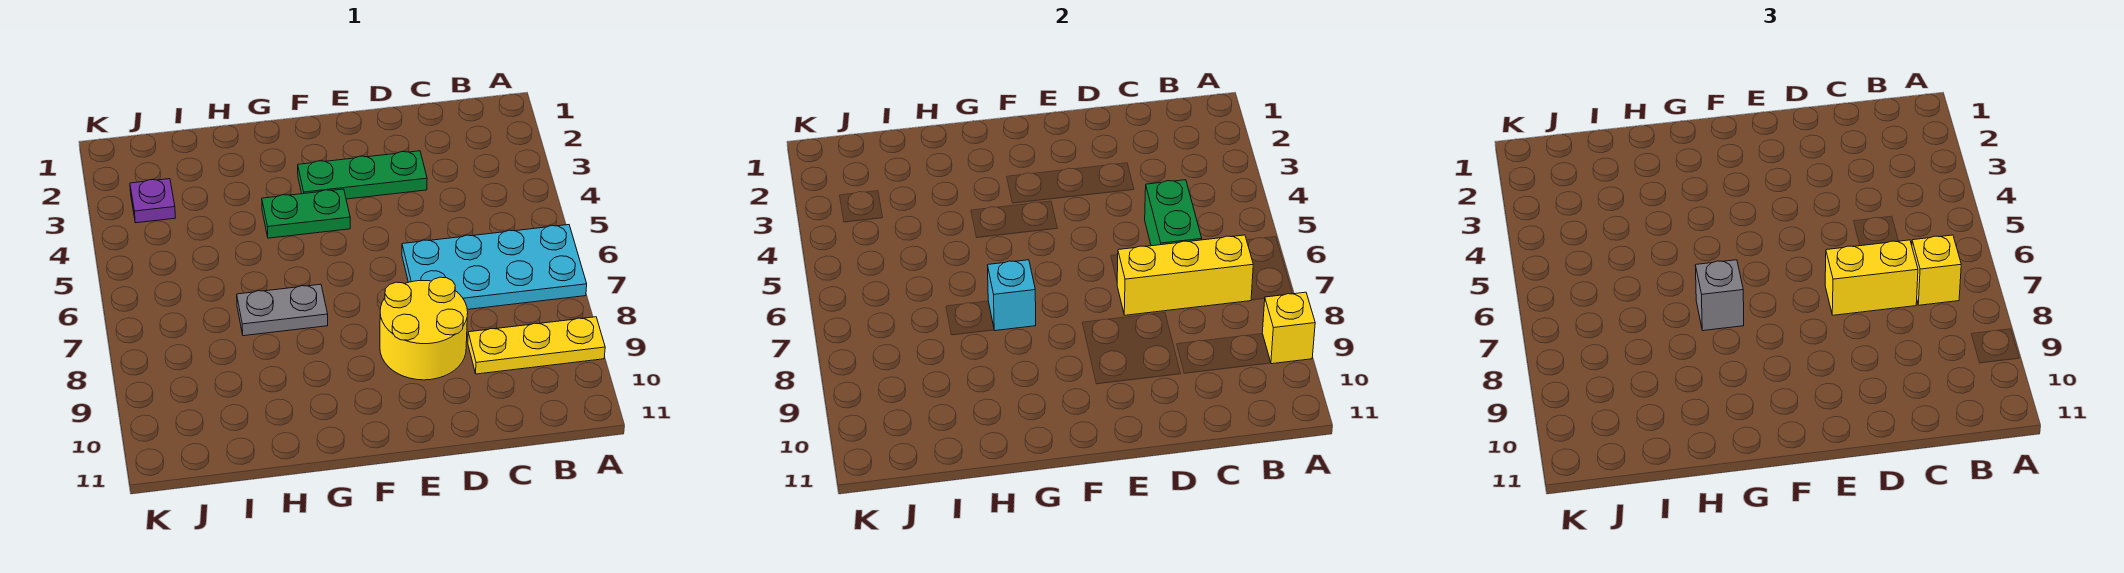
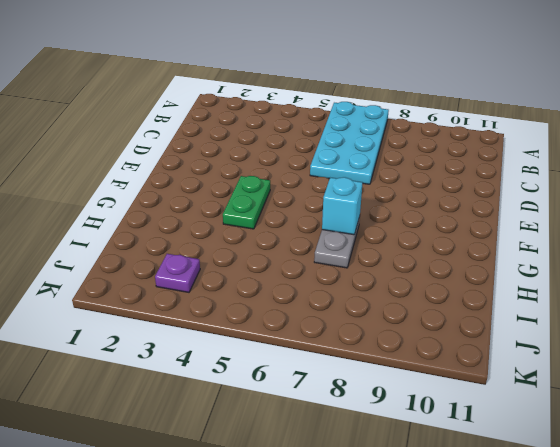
none -> yellow 1x3 plate [468,317,605,374]
none -> green 1x3 plate [298,151,427,199]
none -> yellow 2x2 round brick [380,277,468,380]

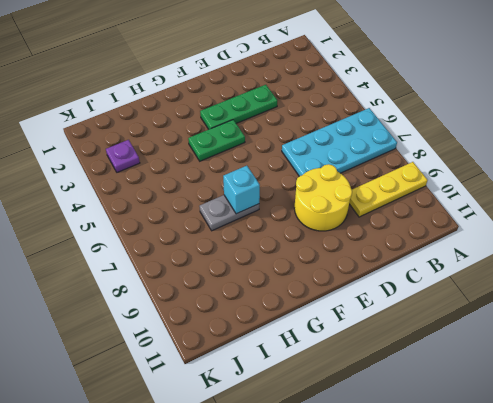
none -> yellow 1x1 brick [1262,292,1315,364]
none -> yellow 1x3 brick [1117,235,1253,315]
none -> green 1x2 brick [1145,180,1202,246]

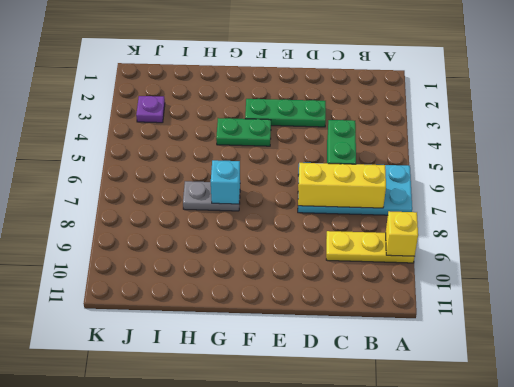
none -> yellow 2x2 round brick [380,277,468,380]
none -> yellow 1x1 brick [1912,235,1961,305]
none -> yellow 1x2 brick [1825,240,1918,315]

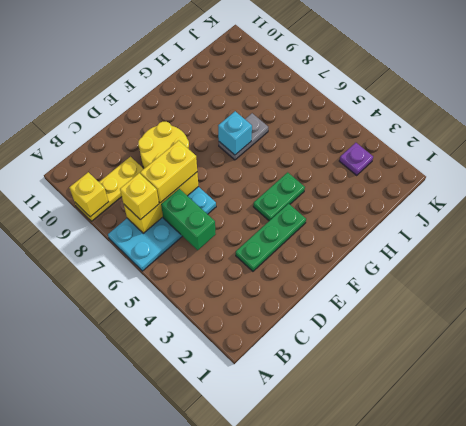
none -> grey 1x1 brick [1695,260,1744,331]

